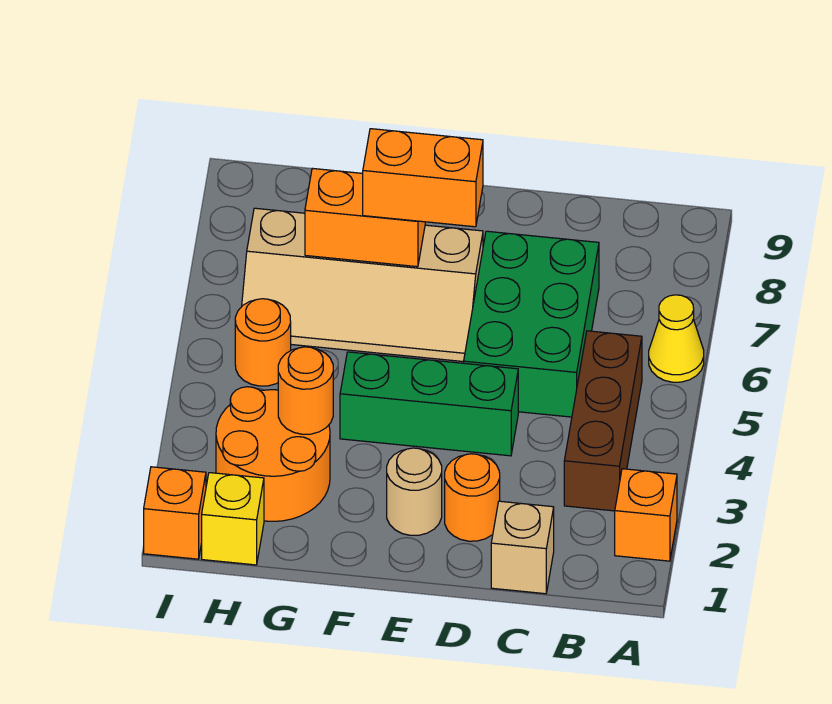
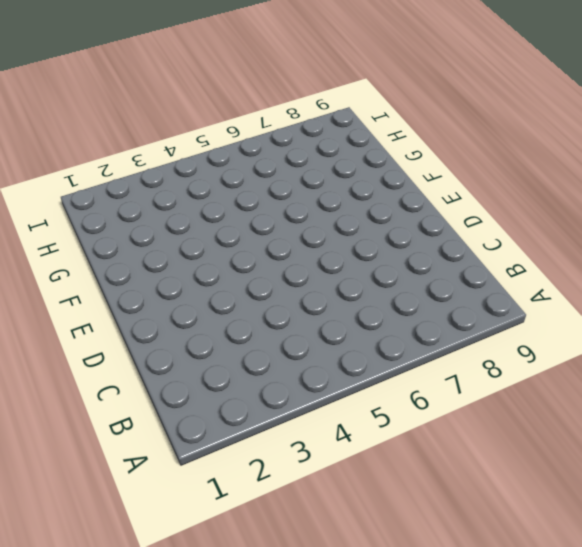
none -> orange 1x1 brick [615,469,677,561]
none -> yellow 1x1 cone [649,295,704,382]
none -> brown 1x3 brick [564,331,642,511]

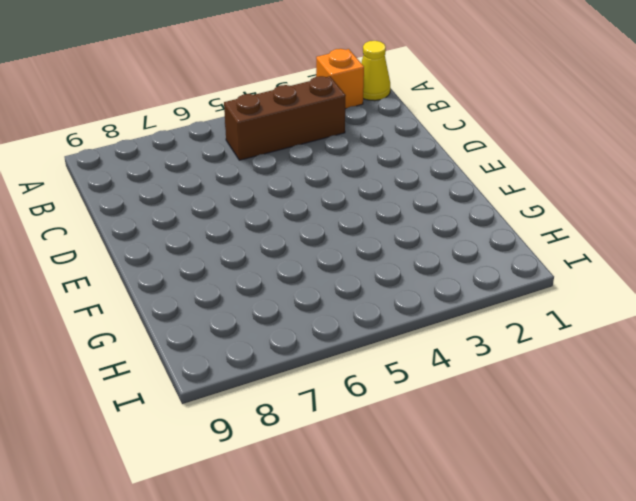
yellow 1x1 cone [361,41,390,101] -> yellow 1x1 cone moved to [649,295,704,382]
none -> tan 1x1 brick [491,501,554,594]
none -> green 2x3 brick [464,231,599,417]
none -> orange 1x1 round brick [445,454,500,541]

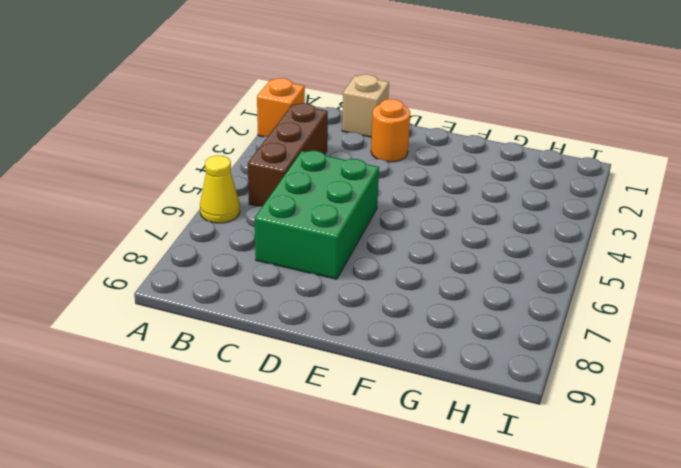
none -> green 1x3 brick [340,352,518,456]
none -> tan 1x1 round brick [387,448,442,535]
none -> tan 2x4 slope [242,208,483,362]

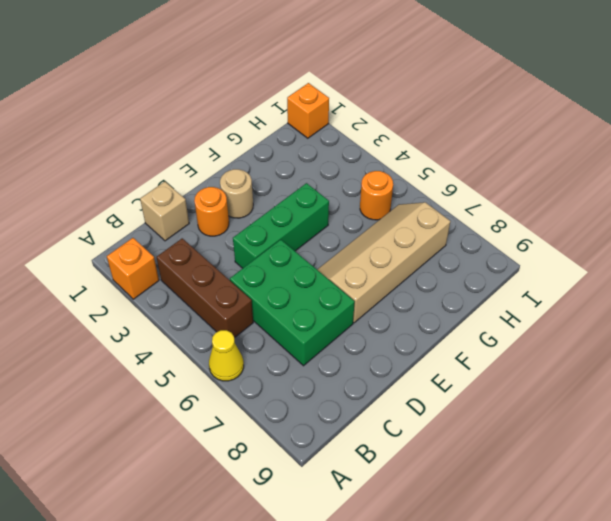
none -> orange 2x2 round brick [216,387,330,521]
none -> yellow 1x1 brick [202,473,264,565]
none -> orange 1x2 brick [305,168,425,267]

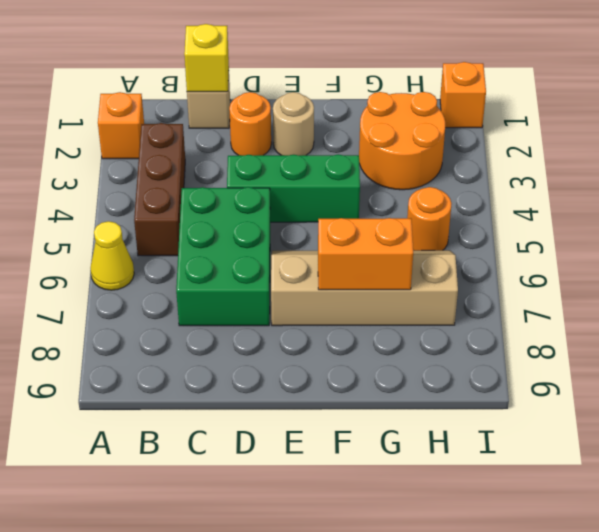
yellow 1x1 brick [184,24,229,92] -> yellow 1x1 brick moved to [202,473,264,565]
none -> orange 1x1 round brick [278,347,333,434]
none -> orange 1x2 brick [363,129,483,227]

